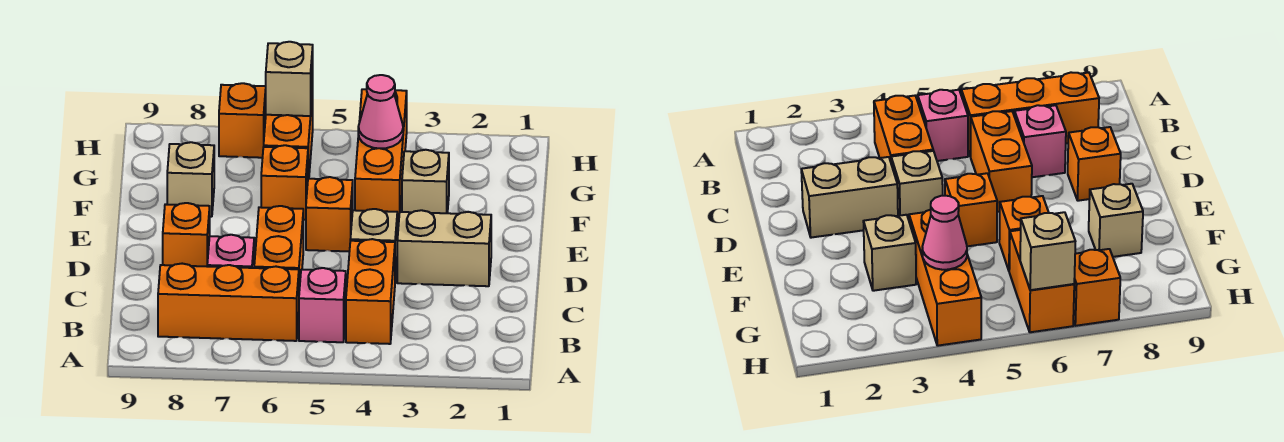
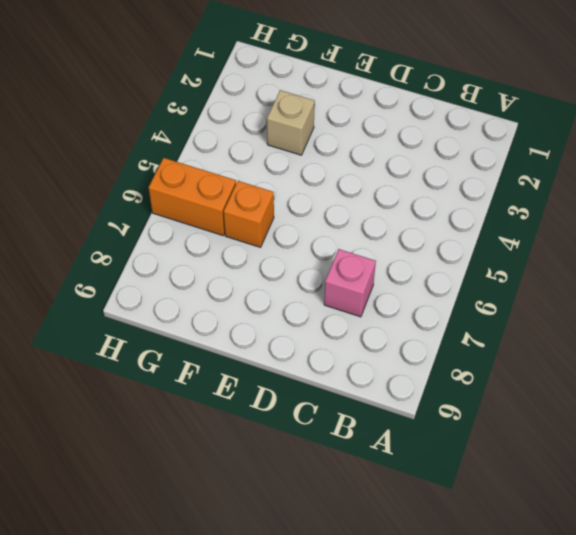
none -> orange 1x2 brick [346,239,395,344]
none -> pink 1x1 brick [299,268,346,342]
none -> orange 1x3 brick [158,264,299,341]

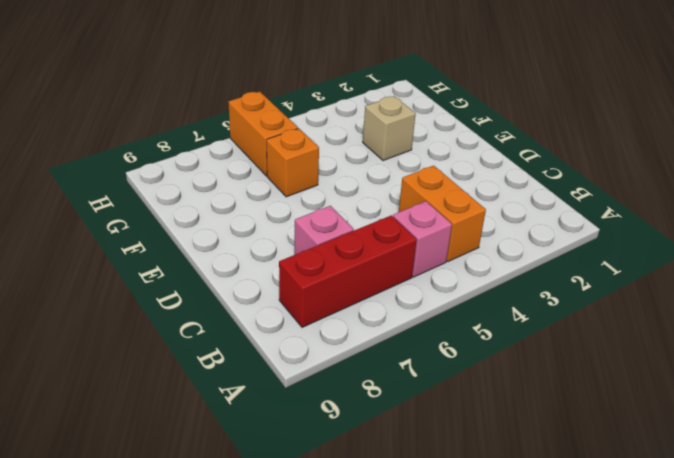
red 1x3 brick [279,215,417,327] -> orange 1x3 brick [158,264,299,341]
none -> orange 1x2 brick [254,206,303,291]
none -> tan 1x2 brick [397,210,491,286]
none -> tan 1x1 brick [350,209,397,279]

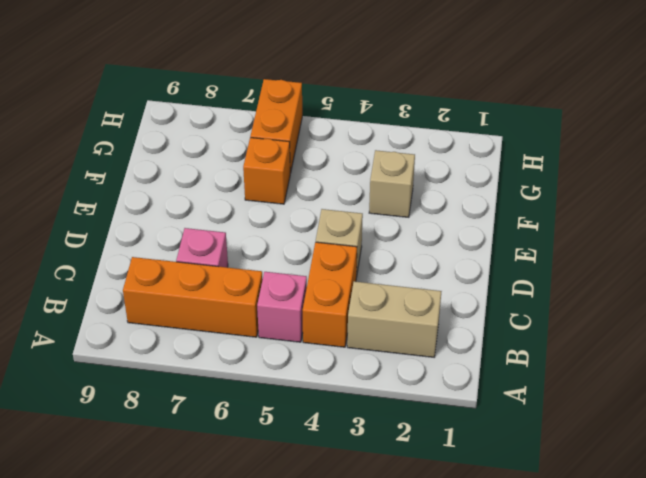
tan 1x2 brick [347,281,442,357] -> tan 1x2 brick moved to [397,210,491,286]
none -> orange 1x2 brick [254,206,303,291]
none -> orange 1x1 brick [163,203,210,266]
none -> orange 1x1 brick [306,177,353,251]

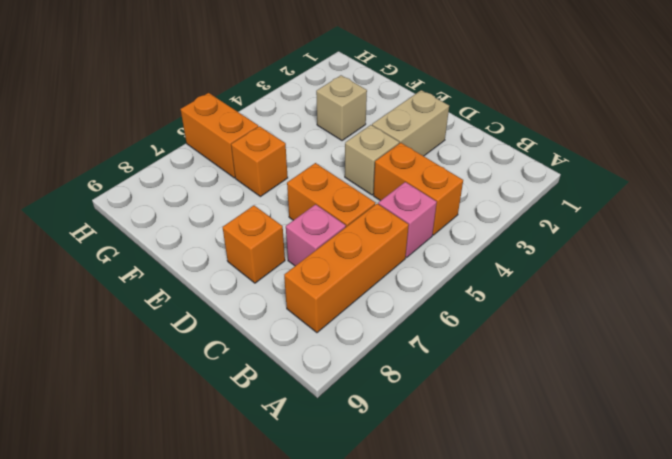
none -> orange 1x1 brick [306,177,353,251]
none -> orange 1x3 brick [355,89,407,223]
none -> tan 1x1 brick [167,142,214,217]

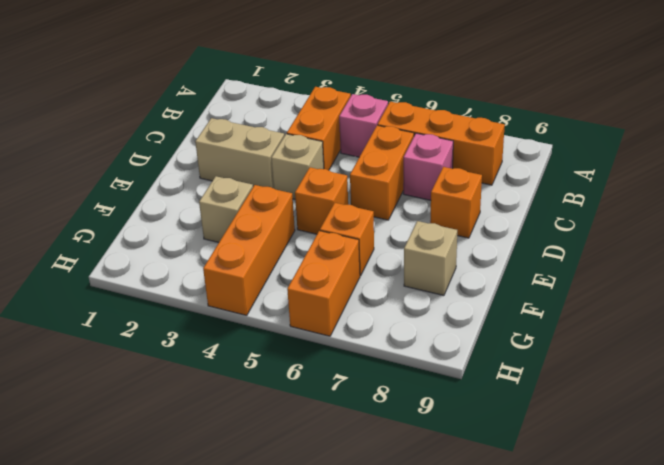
none -> orange 1x1 brick [219,83,266,158]
none -> pink 1x1 cone [358,75,403,149]
none -> tan 1x1 brick [266,42,313,116]

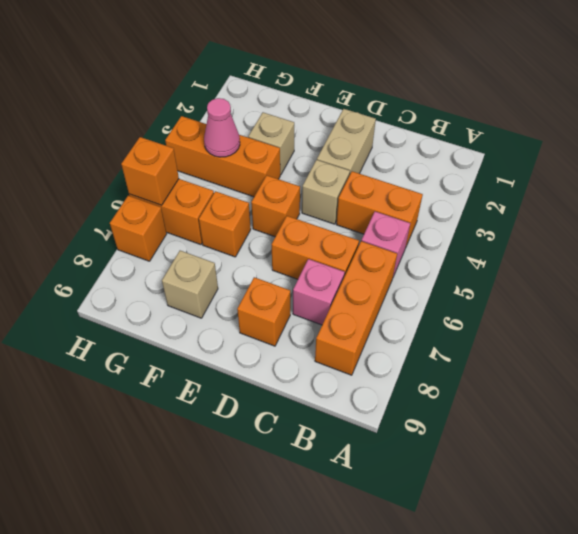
orange 1x1 brick [121,137,179,205] -> tan 1x1 brick [266,42,313,116]

